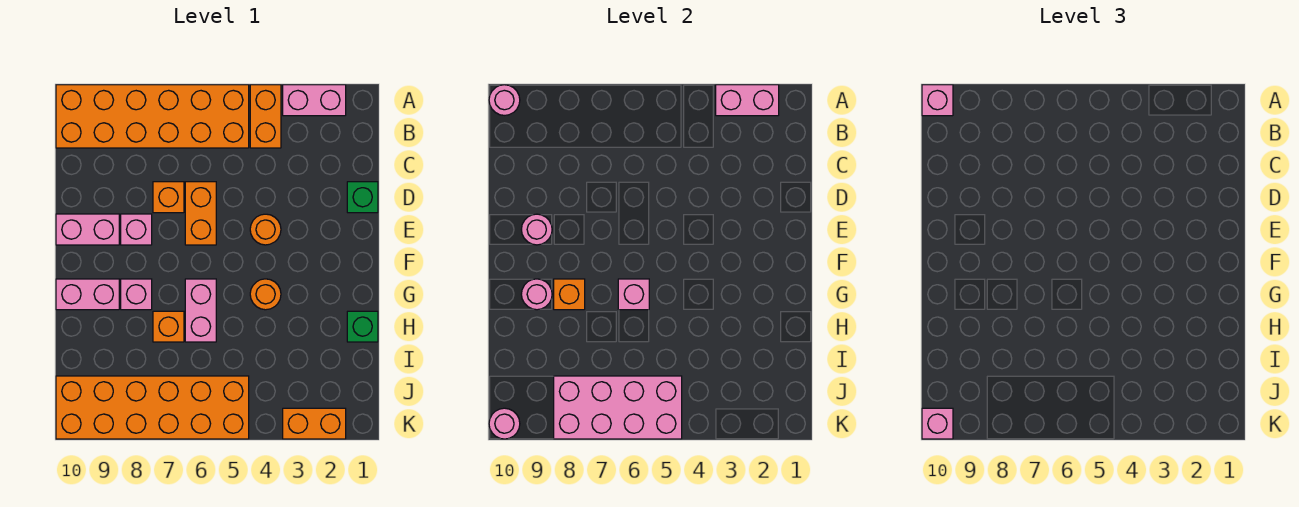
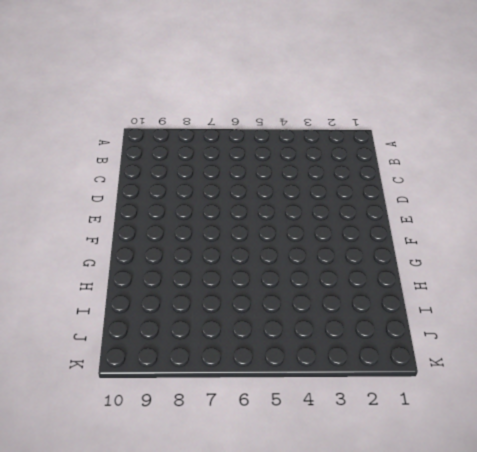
none -> pink 1x2 brick [283,85,346,116]
none -> orange 1x2 brick [250,85,281,148]
none -> orange 2x6 brick [56,85,249,148]

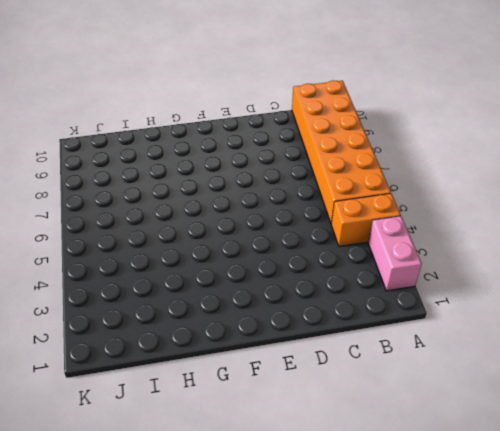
none -> green 1x1 brick [347,182,378,213]
none -> orange 1x2 brick [185,182,216,245]
none -> orange 1x1 brick [153,182,184,213]

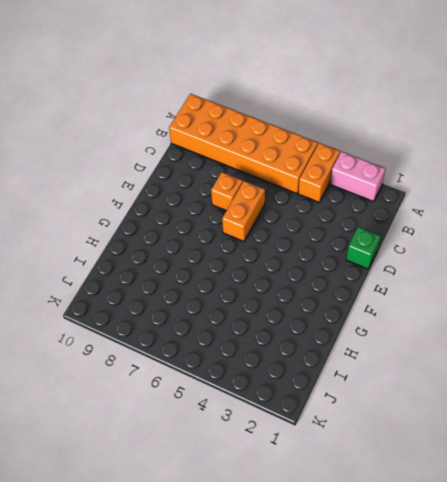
none -> orange 1x1 round brick [250,214,281,245]
none -> pink 1x1 brick [121,214,152,245]
none -> pink 1x2 brick [56,214,119,245]

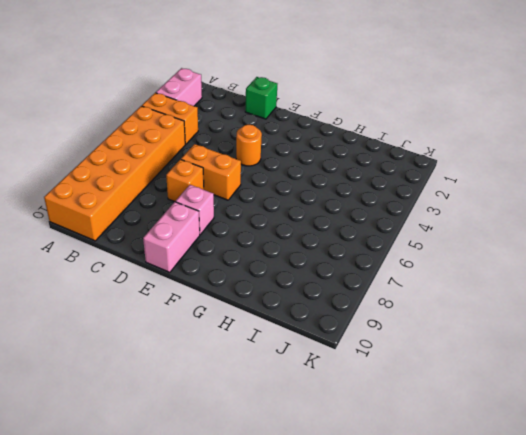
none -> orange 1x1 round brick [250,279,281,310]
none -> pink 1x2 brick [185,279,216,342]
none -> pink 1x1 brick [121,279,152,310]

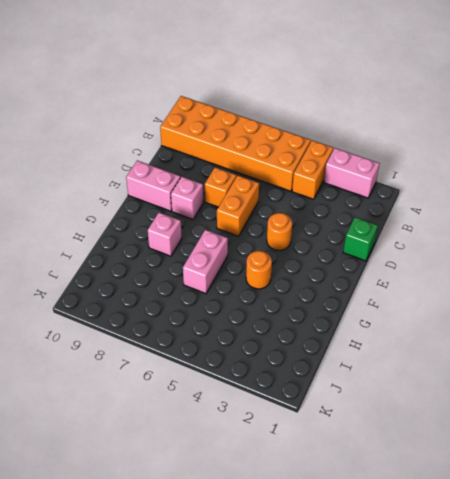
none -> pink 1x2 brick [56,279,119,310]
none -> green 1x1 brick [347,311,378,342]
none -> orange 1x1 brick [153,311,184,342]

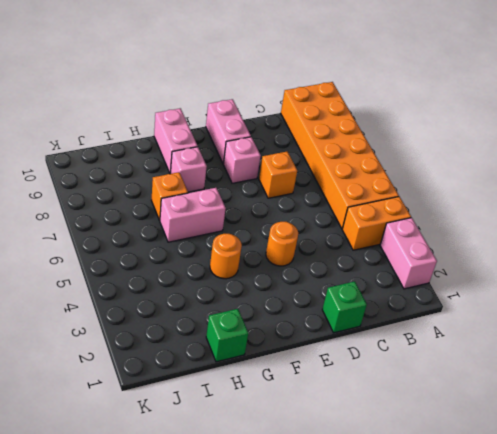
none -> orange 1x2 brick [185,182,216,245]
none -> orange 2x6 brick [56,376,249,439]
none -> orange 1x2 brick [283,408,346,439]

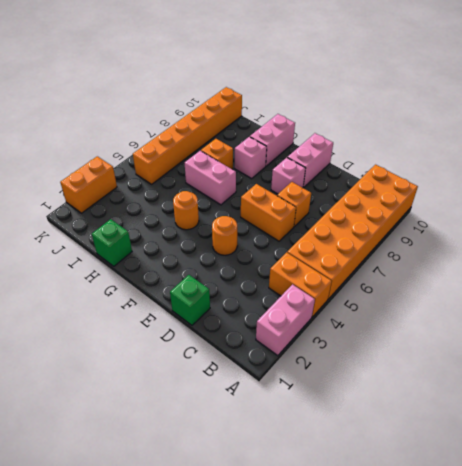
orange 1x6 brick [133,87,242,184] -> orange 2x6 brick [56,376,249,439]
none -> pink 1x2 brick [716,85,779,116]
none -> pink 1x1 round brick [489,85,520,115]
none -> pink 1x1 round brick [521,214,552,245]

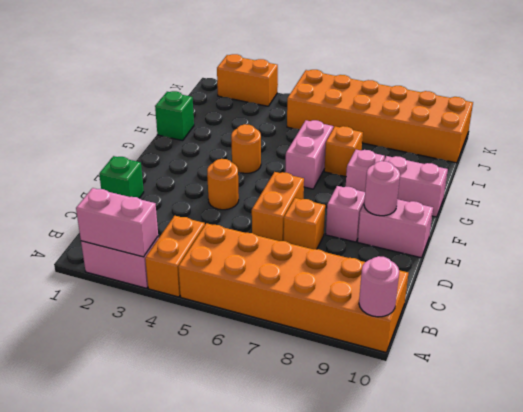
none -> pink 1x1 brick [618,279,649,310]
none -> orange 1x1 brick [554,279,585,310]
none -> pink 1x1 round brick [521,279,552,310]

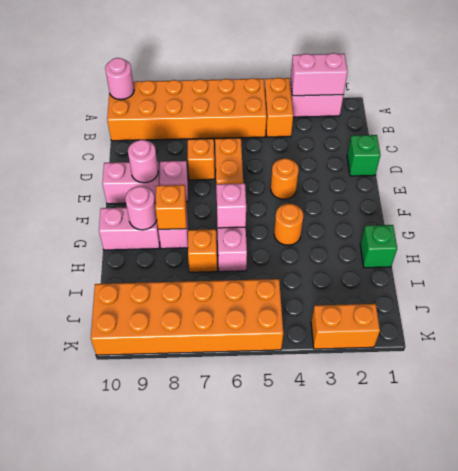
none -> pink 2x4 brick [554,376,682,439]
none -> pink 1x1 round brick [489,408,520,439]
none -> pink 1x1 brick [922,85,953,116]

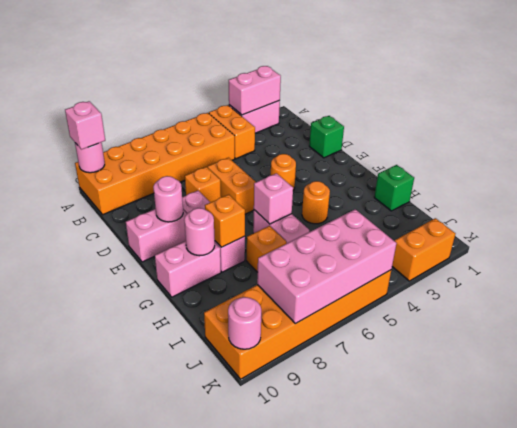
none -> pink 1x1 brick [922,408,953,439]

